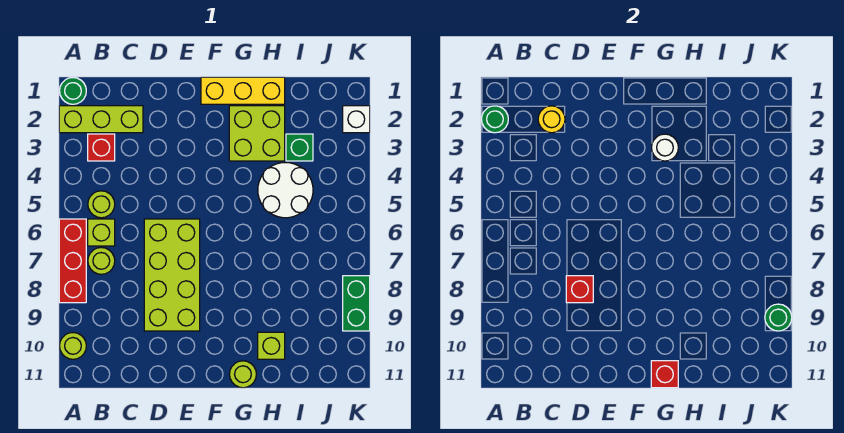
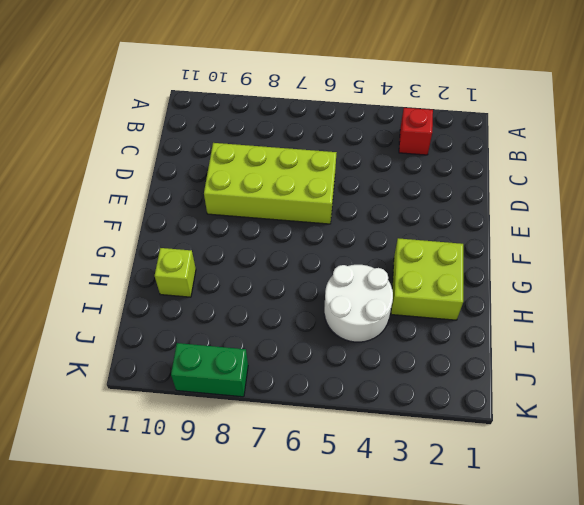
none -> green 1x1 round brick [60,78,86,104]
none -> lime 1x3 brick [59,106,143,133]
none -> red 1x3 brick [59,219,86,303]

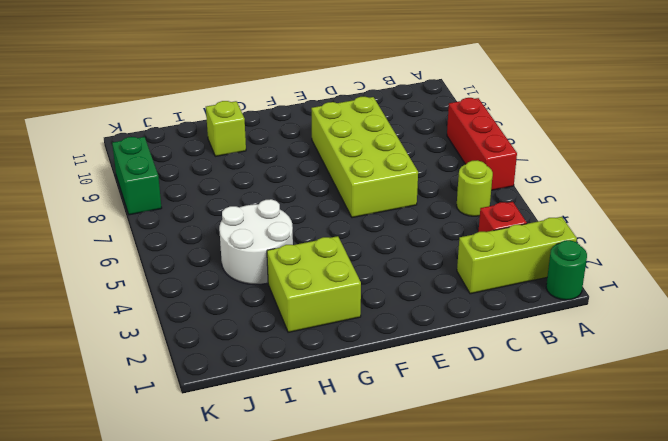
none -> lime 1x1 round brick [60,333,86,359]
none -> lime 1x1 brick [88,219,115,246]
none -> lime 1x1 round brick [88,248,115,274]

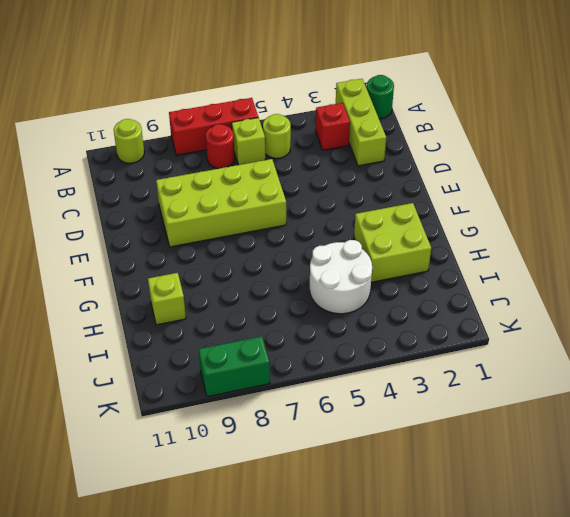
red 1x1 round brick [206,124,235,169] -> lime 1x1 round brick [88,248,115,274]
none -> yellow 1x3 brick [201,77,285,104]
none -> lime 1x1 round brick [230,361,256,388]
none -> green 1x1 brick [286,134,313,161]

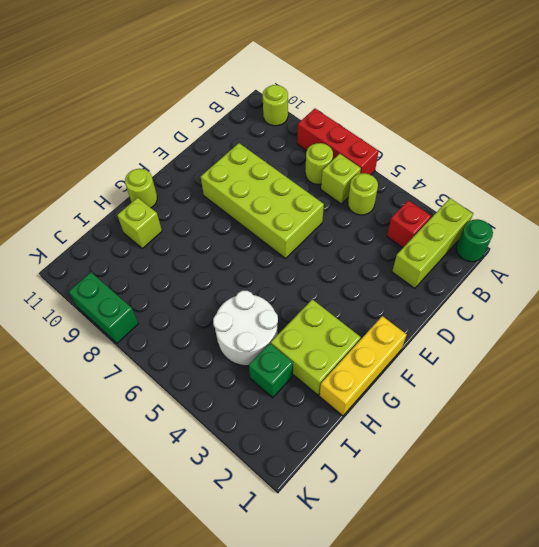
none -> white 1x1 brick [343,106,370,133]
none -> green 1x1 round brick [482,106,508,133]
none -> yellow 1x1 round brick [538,106,565,133]

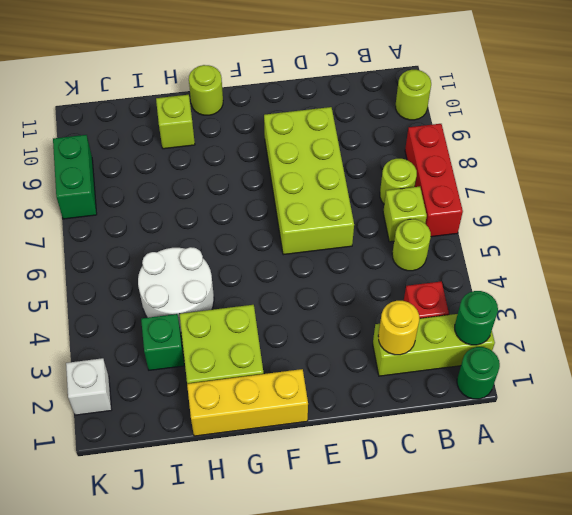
none -> red 1x1 brick [566,276,593,303]
none -> white 1x1 round brick [652,134,678,161]
none -> red 1x1 brick [651,361,678,388]

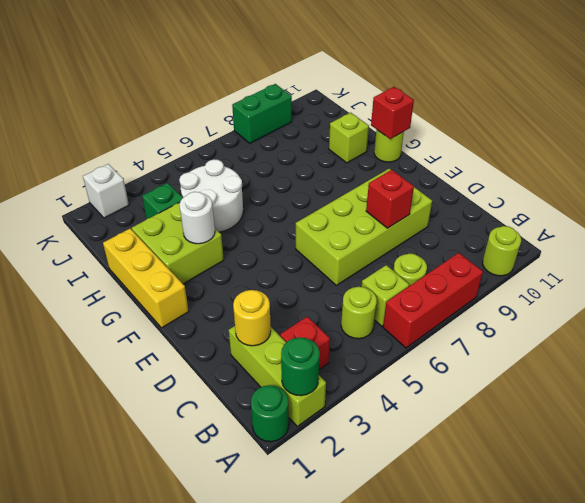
none -> green 1x1 round brick [765,304,792,331]

